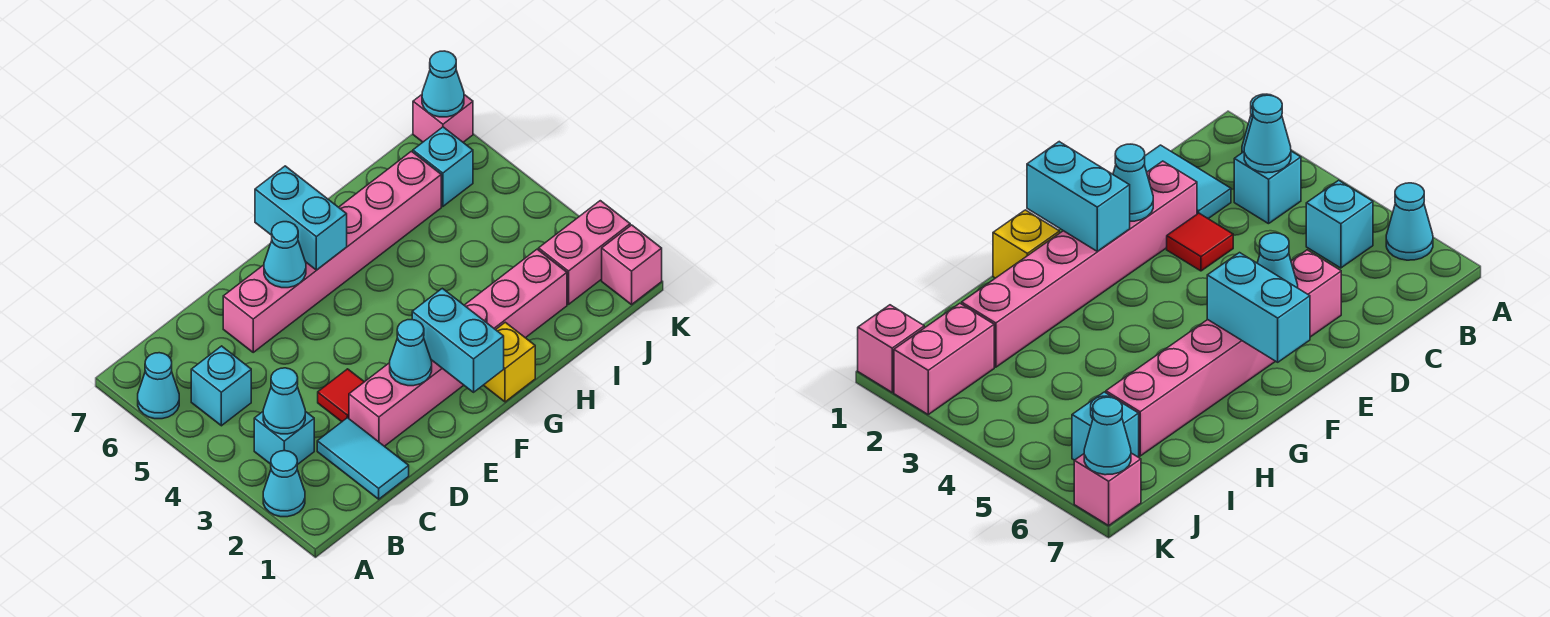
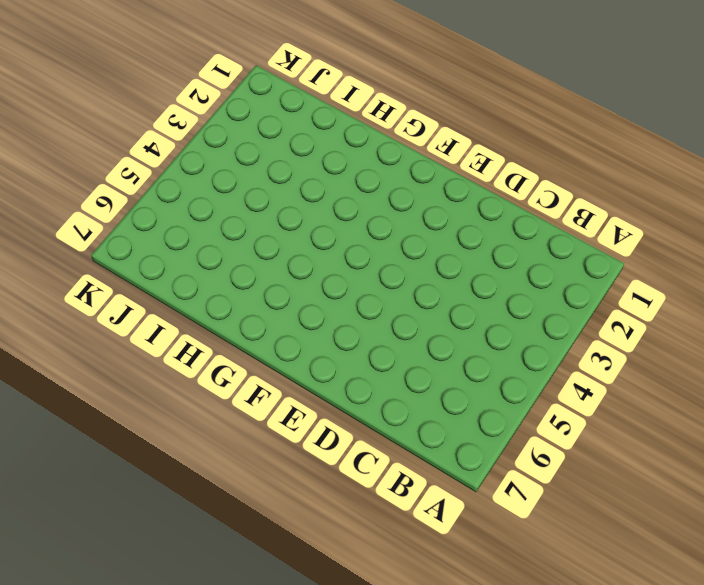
none -> cyan 1x1 cone [263,451,305,517]
none -> cyan 1x1 cone [138,353,179,419]
none -> cyan 1x1 brick [254,411,314,465]

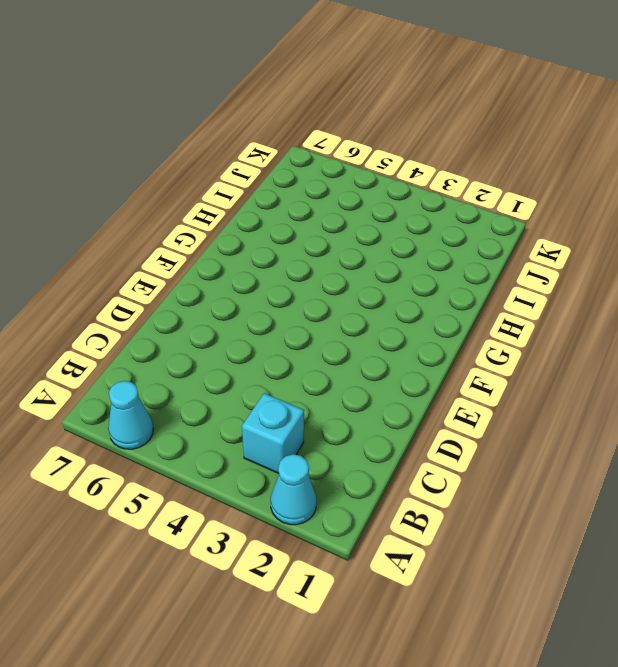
none -> cyan 1x1 brick [191,346,251,426]
none -> cyan 1x2 tile [317,418,409,499]
none -> pink 1x6 brick [349,249,567,446]

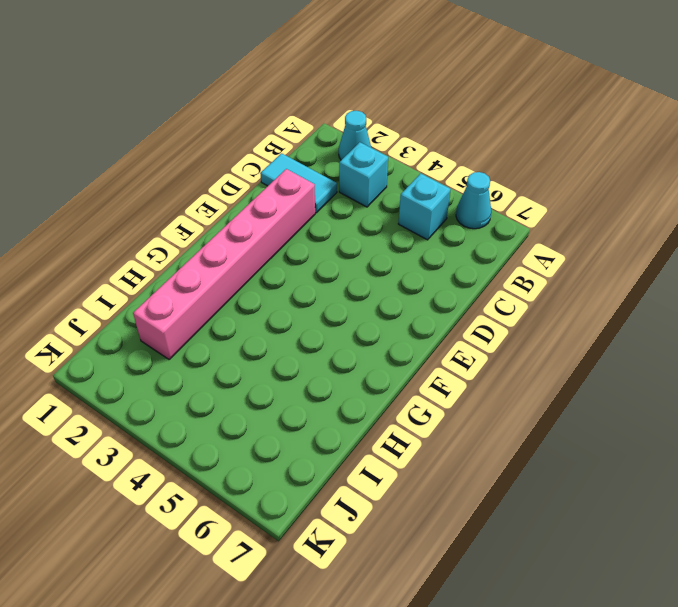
none -> red 1x1 tile [318,369,364,422]
none -> pink 1x6 brick [223,151,441,352]
none -> yellow 1x1 brick [484,322,535,402]

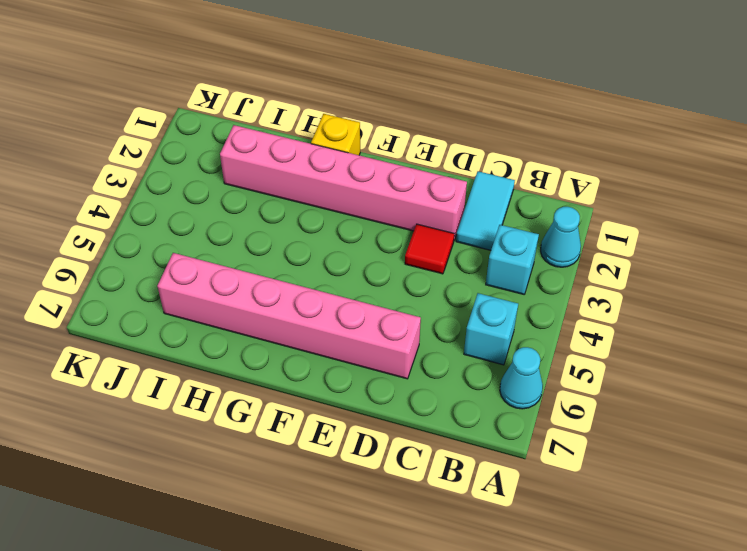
none -> pink 1x2 brick [539,201,630,304]
none -> cyan 1x1 brick [413,127,473,207]
none -> pink 1x1 brick [602,225,662,305]

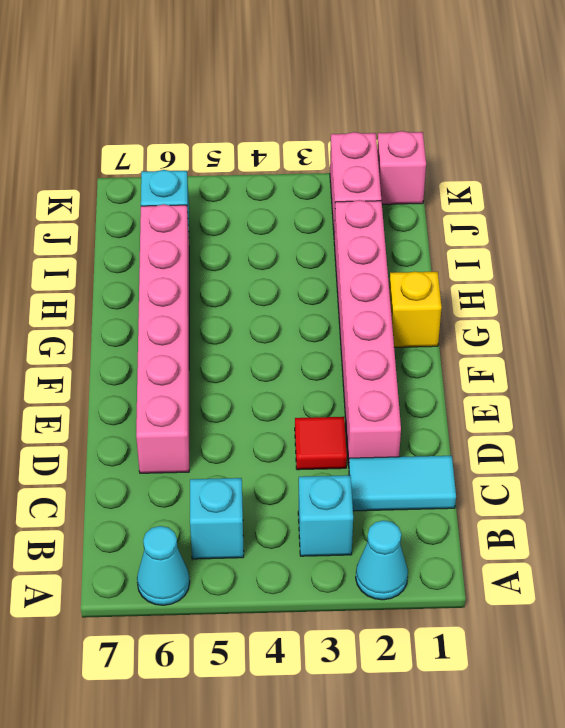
none -> pink 1x1 brick [413,95,473,142]
none -> cyan 1x1 cone [263,368,305,434]
none -> cyan 1x1 cone [390,320,432,386]

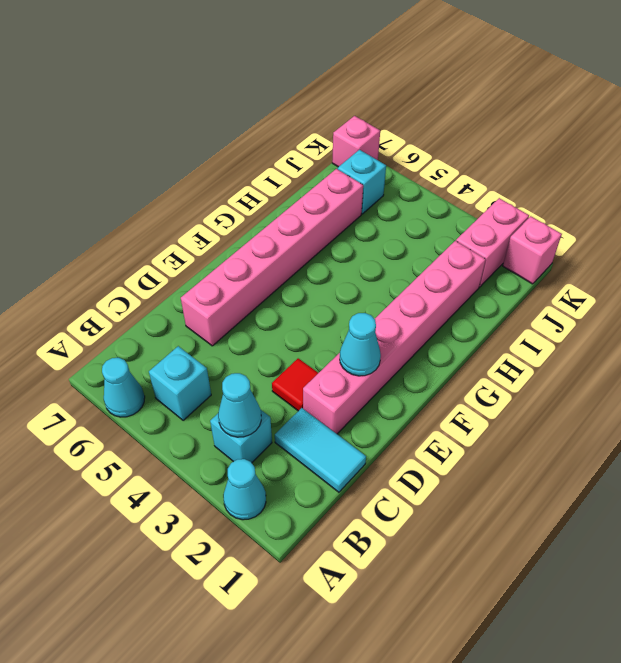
none -> yellow 1x1 brick [484,322,535,402]
none -> cyan 1x1 cone [264,222,306,288]
none -> cyan 1x2 brick [412,288,504,392]

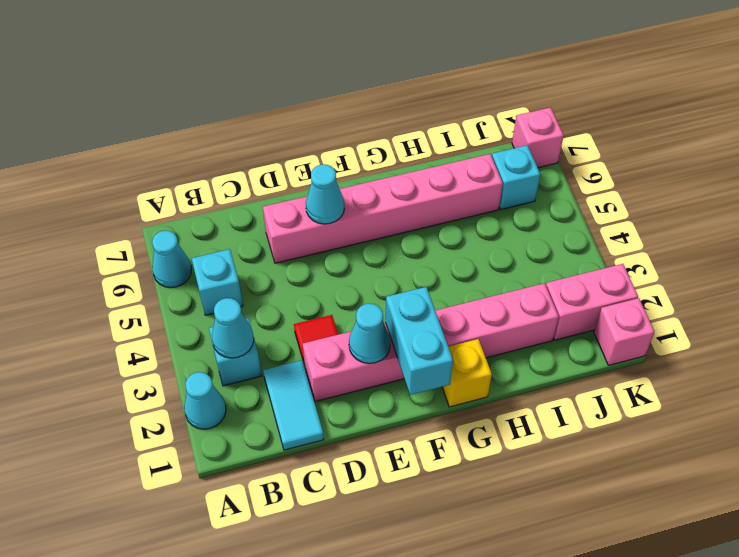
none -> cyan 1x2 brick [255,166,347,270]
none -> cyan 1x1 cone [422,51,464,117]

